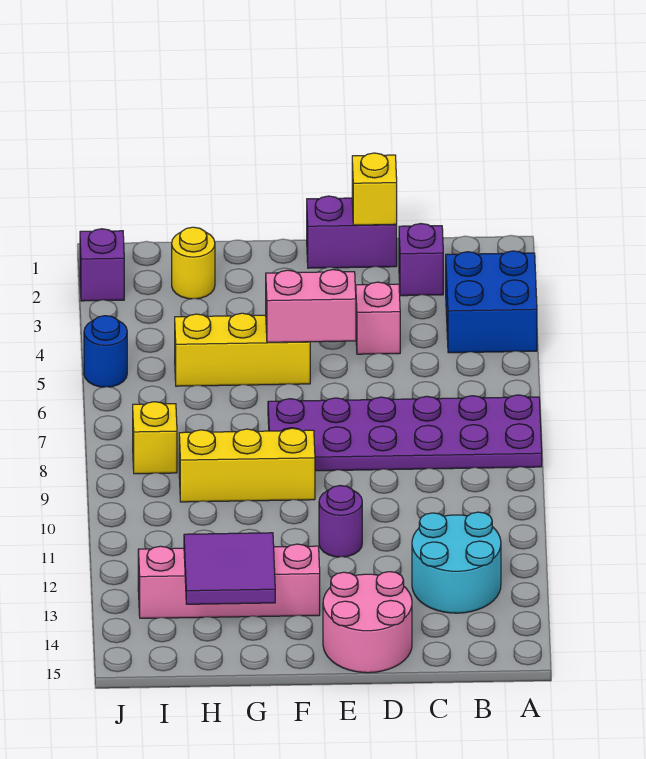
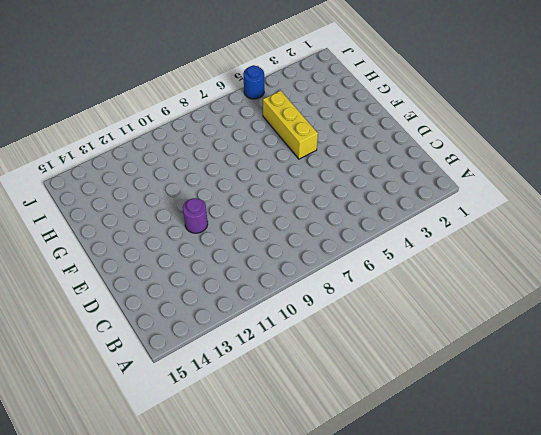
none -> blue 2x2 brick [446,251,537,353]
none -> purple 2x6 plate [268,395,542,471]
none -> cyan 2x2 round brick [412,512,501,613]

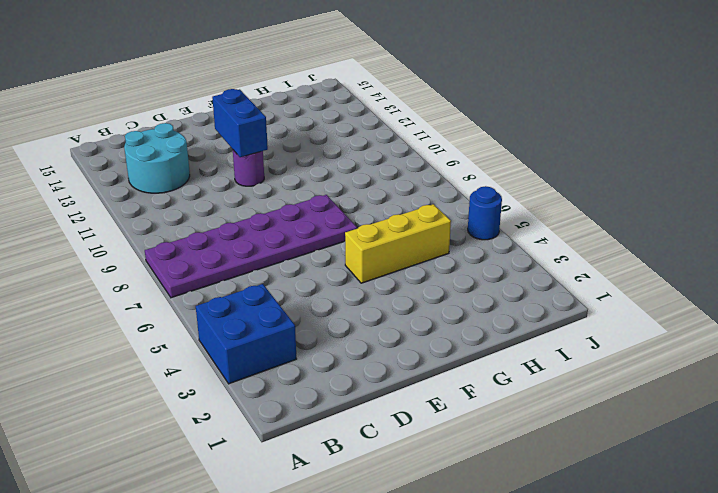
blue 1x2 brick [212,89,268,157] -> none
none -> purple 1x1 brick [399,224,443,296]
none -> purple 1x2 brick [307,196,397,268]
none -> pink 1x1 brick [356,282,400,354]

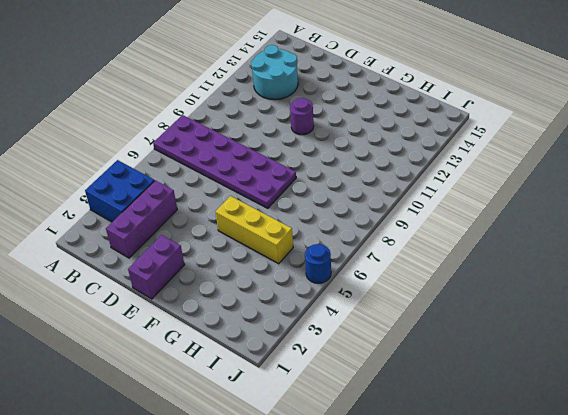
purple 1x3 brick [106,180,177,258] -> purple 1x1 brick [399,224,443,296]
purple 1x2 brick [128,235,185,299] -> purple 1x2 brick turned to [307,196,397,268]
none -> pink 1x1 brick [356,282,400,354]
none -> pink 2x2 round brick [323,572,412,673]
none -> yellow 1x3 brick [179,428,315,502]

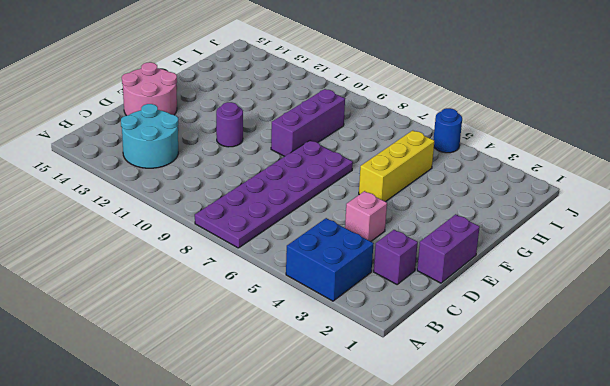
purple 1x3 brick [271,89,345,156] -> yellow 1x3 brick [179,428,315,502]
none -> pink 1x4 brick [138,544,320,618]
none -> yellow 1x1 round brick [172,227,215,299]
none -> yellow 1x1 brick [133,402,177,474]

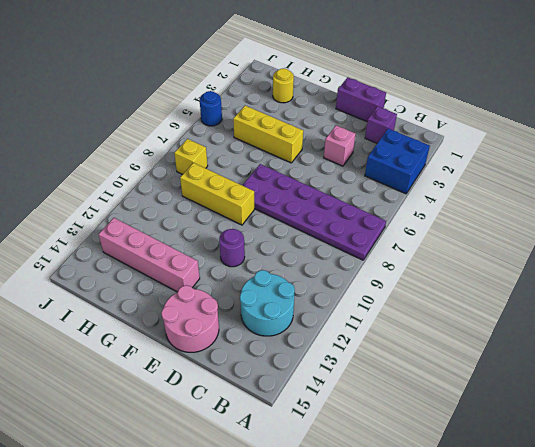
none -> purple 1x1 brick [80,229,124,301]
none -> yellow 1x1 brick [352,153,397,225]
none -> pink 1x2 brick [266,270,356,342]

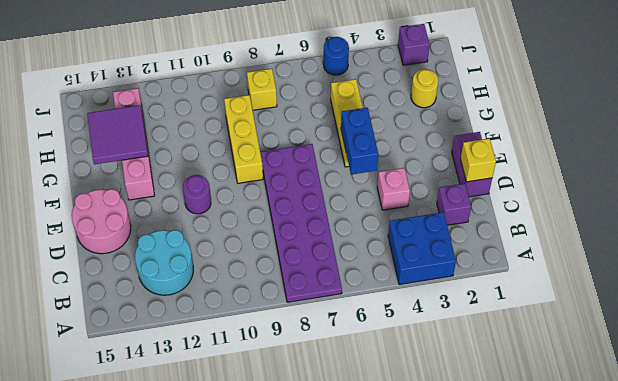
blue 1x2 brick [341,107,378,175] -> pink 1x2 brick [266,270,356,342]

